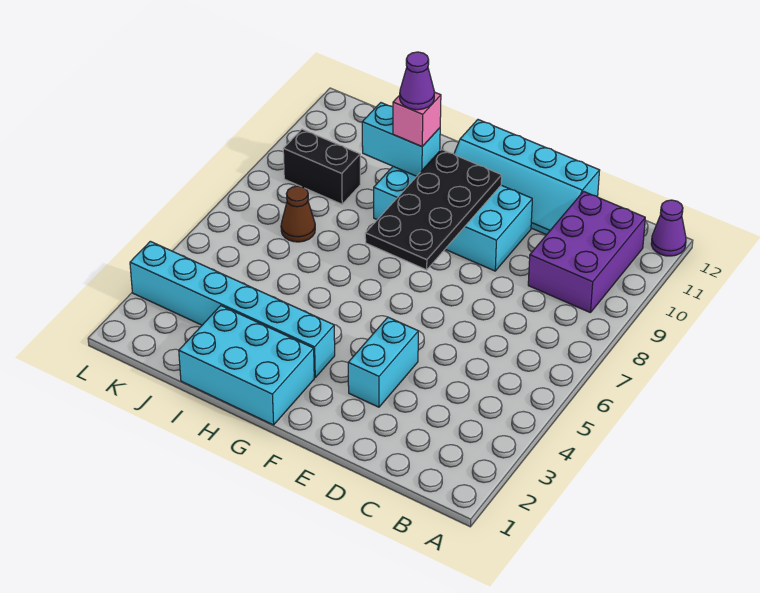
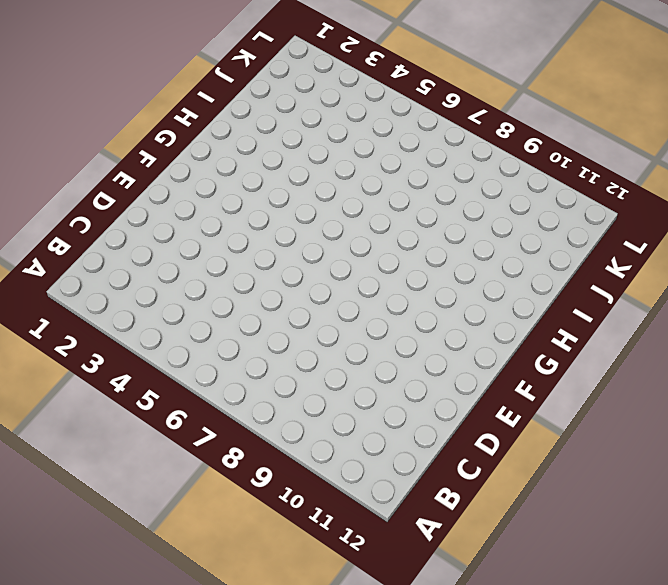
none -> purple 1x1 cone [651,200,686,256]
none -> purple 2x3 brick [528,192,645,313]
none -> cyan 2x4 slope [454,120,600,235]

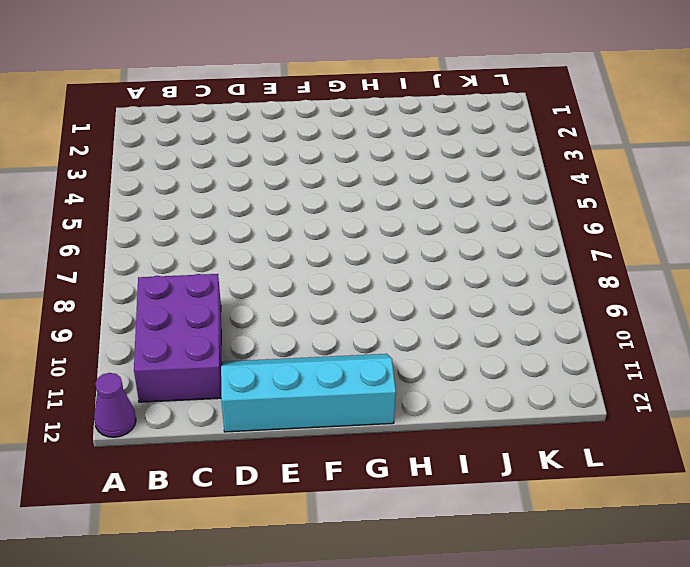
none -> cyan 1x2 brick [348,317,418,407]
none -> cyan 2x4 brick [374,166,532,271]
none -> cyan 2x3 brick [179,306,314,425]

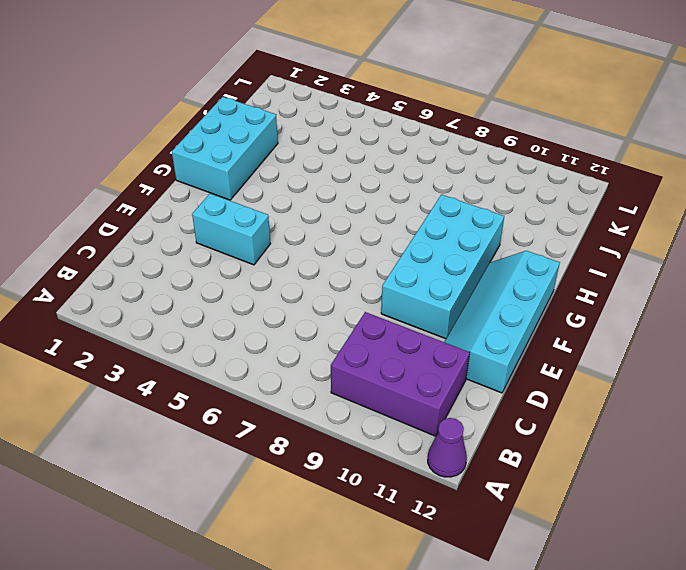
none -> cyan 1x6 brick [130,241,335,377]
none -> brown 1x1 cone [281,186,315,242]
none -> black 1x2 brick [283,129,360,204]

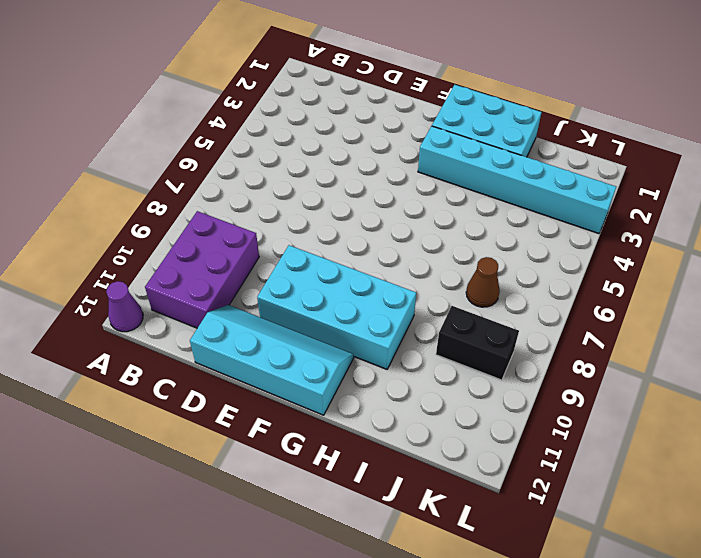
none -> cyan 1x2 brick [348,317,418,407]
none -> black 2x4 plate [365,149,502,270]
none -> cyan 1x2 brick [362,103,440,176]

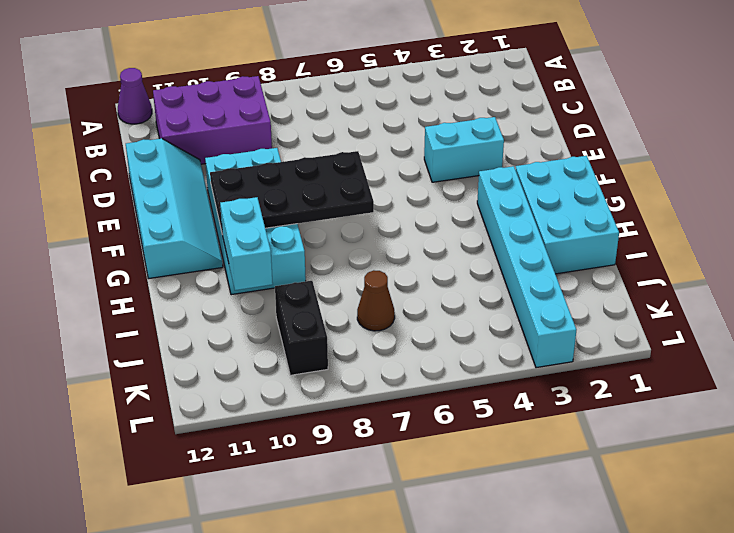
none -> pink 1x1 brick [393,92,441,147]
none -> purple 1x1 cone [400,52,434,110]

